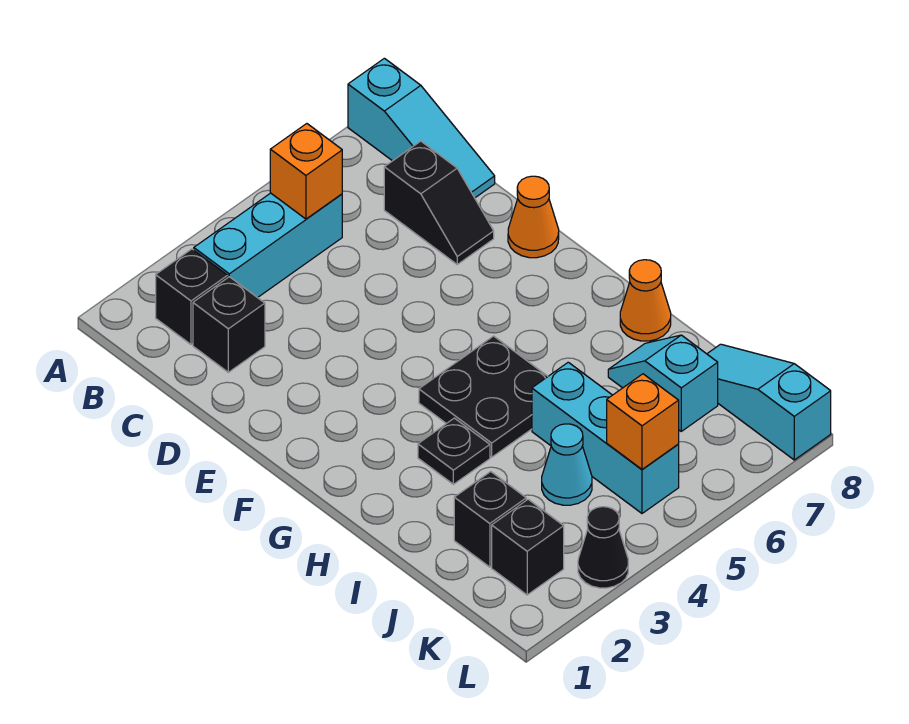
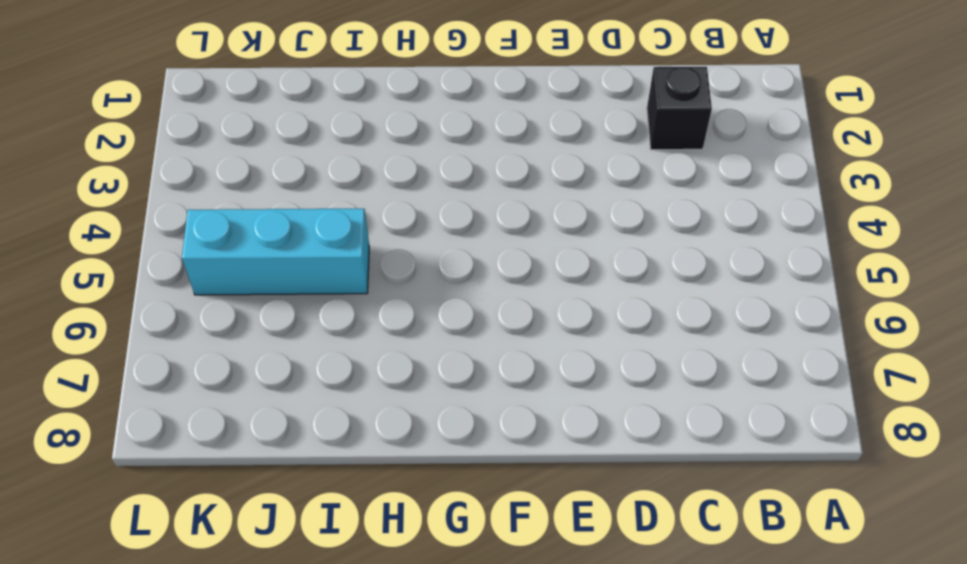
none -> cyan 1x3 slope [348,58,495,198]
none -> black 1x1 brick [156,249,228,344]
none -> cyan 1x3 brick [194,193,342,298]

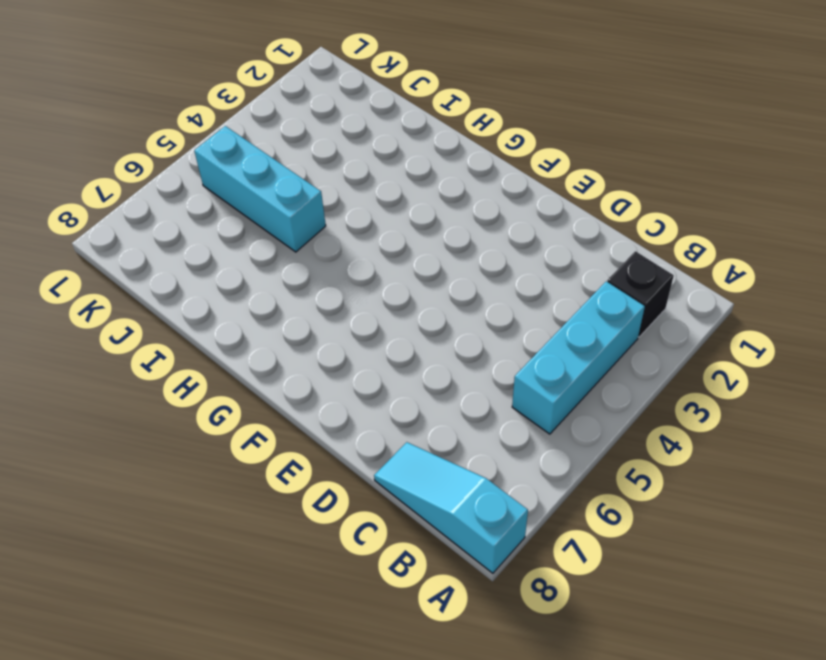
none -> black 1x1 brick [193,277,265,372]
none -> black 1x2 slope [384,141,494,264]
none -> orange 1x1 cone [508,176,559,258]

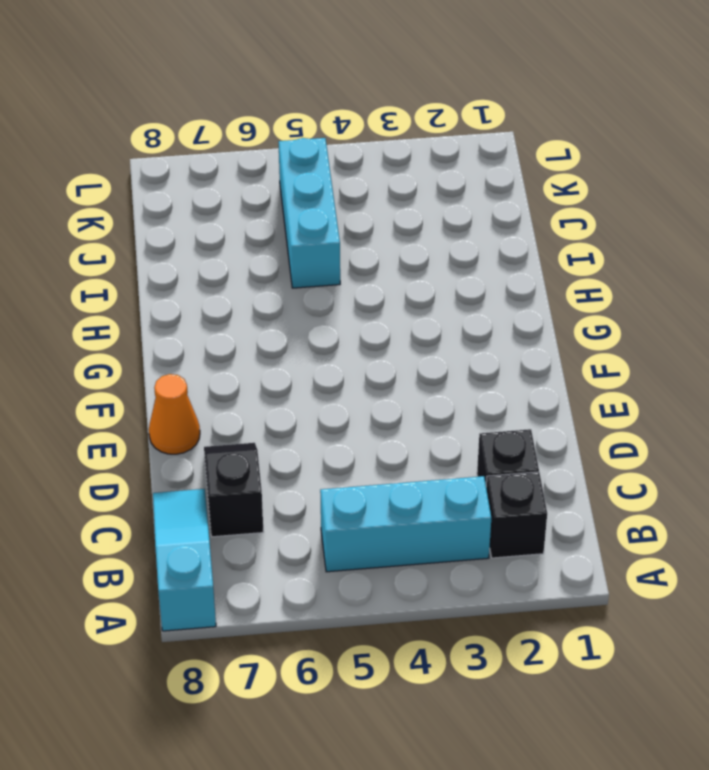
none -> black 2x2 plate [419,336,548,457]
none -> black 1x1 plate [418,418,490,484]
none -> orange 1x1 cone [620,260,671,341]

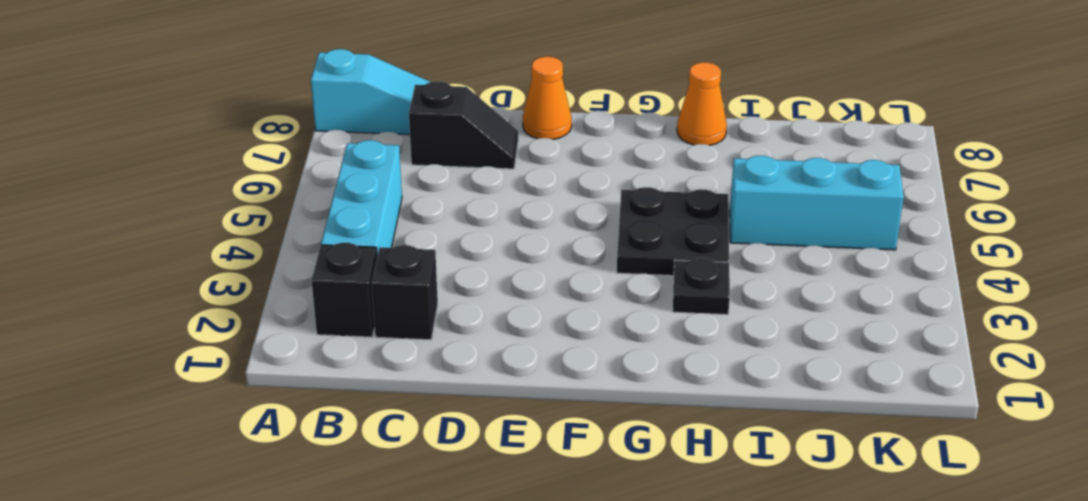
none -> cyan 1x2 slope [608,335,718,431]
none -> black 1x1 brick [454,472,526,567]
none -> cyan 1x1 cone [542,424,592,505]

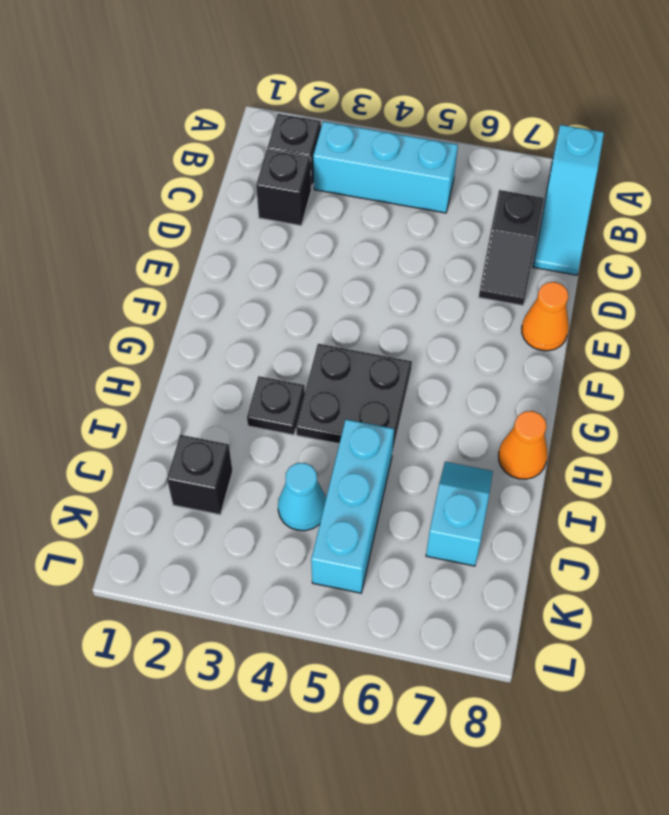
none -> cyan 1x3 slope [707,344,831,460]
none -> black 1x1 brick [492,499,564,595]
none -> black 1x1 cone [578,507,628,588]

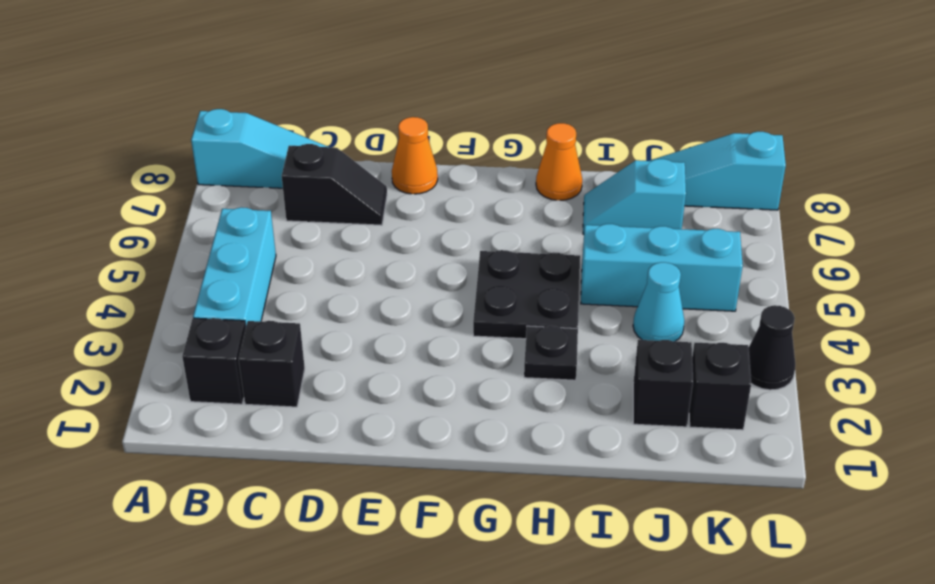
none -> orange 1x1 brick [270,124,342,219]
none -> orange 1x1 brick [607,374,679,469]

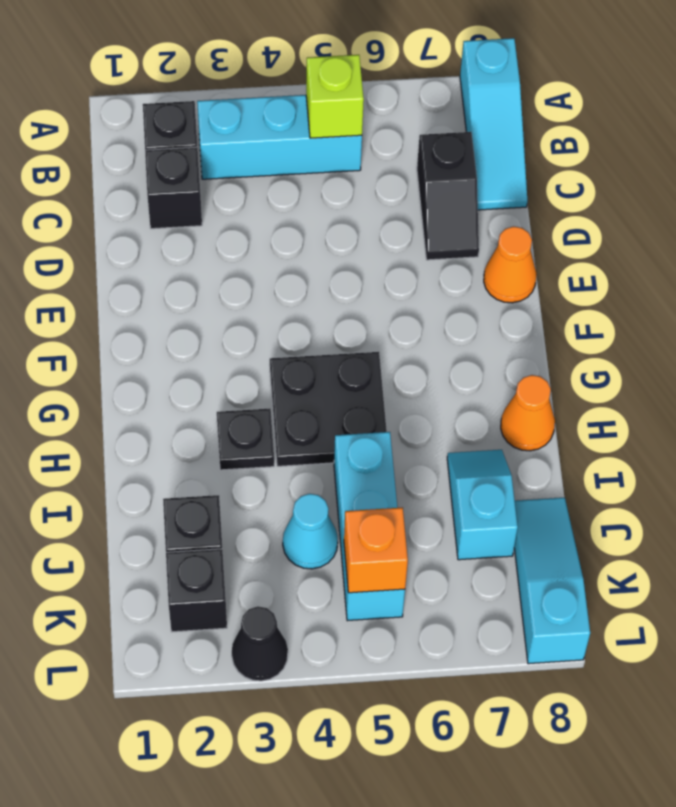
lime 1x1 brick [306,55,364,138] -> orange 1x1 brick [270,124,342,219]

